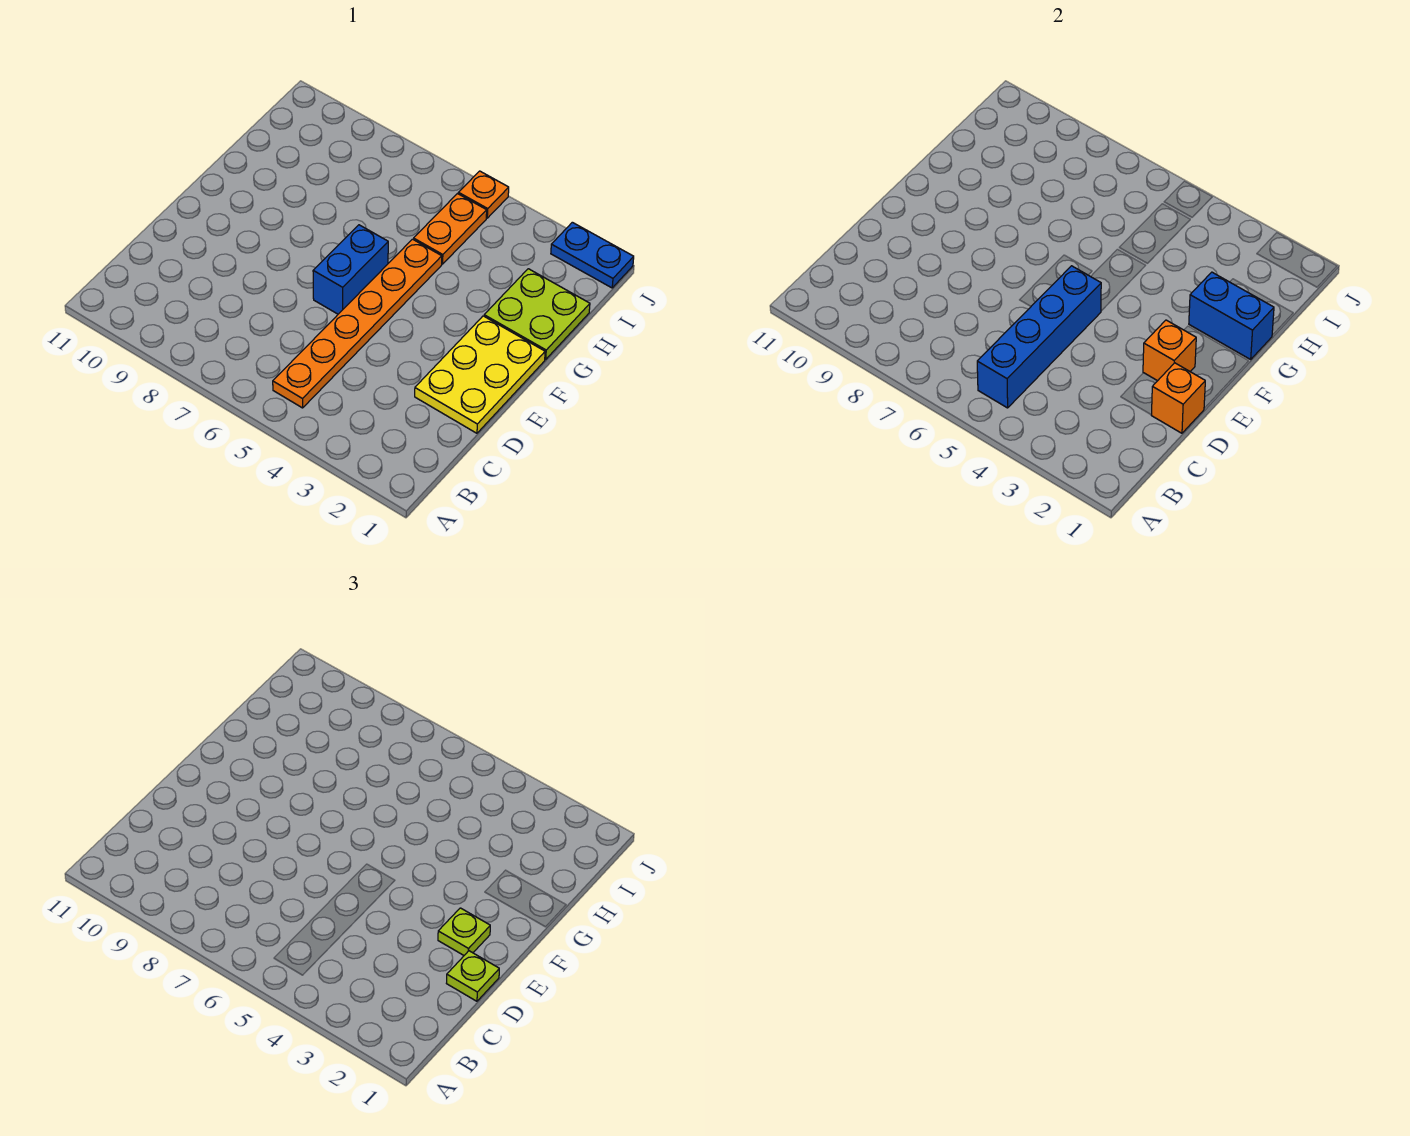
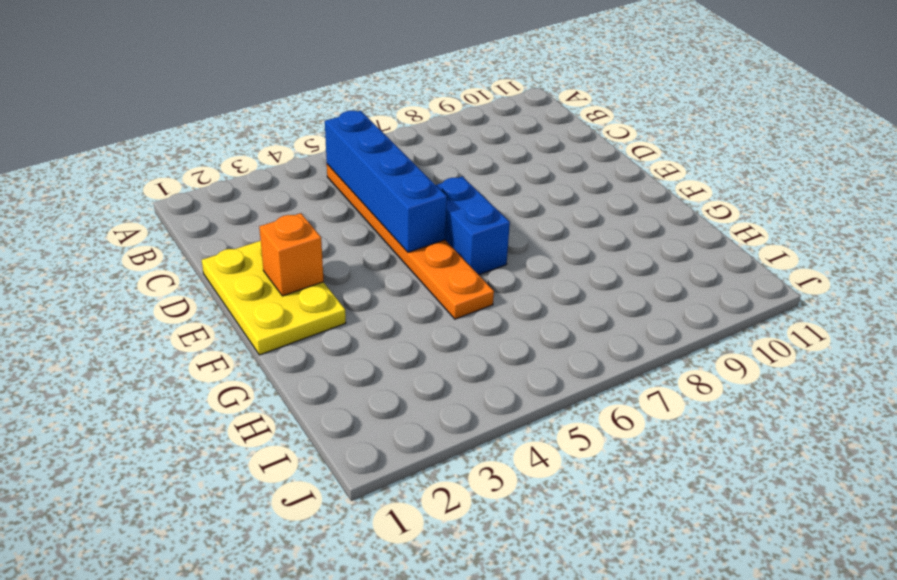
none -> lime 2x2 plate [484,269,590,359]
none -> orange 1x2 plate [413,194,487,264]
none -> blue 1x2 plate [551,222,634,288]

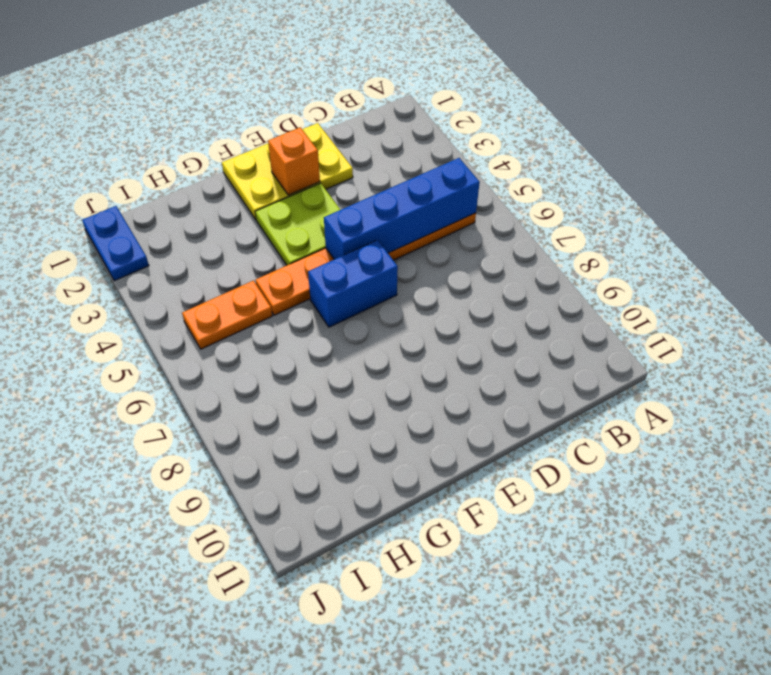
lime 2x2 plate [255,183,340,265] -> lime 2x2 plate moved to [484,269,590,359]
none -> orange 1x1 plate [458,171,509,218]
none -> orange 1x1 brick [1151,363,1205,433]
none -> blue 1x2 brick [1189,272,1274,359]

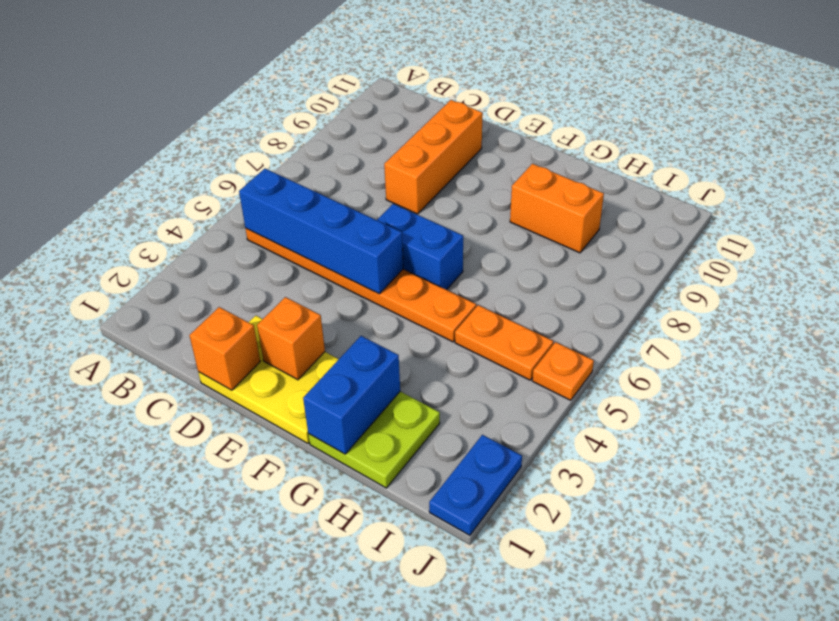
orange 1x3 brick [384,100,483,214] -> none
orange 1x2 brick [510,164,604,253] -> none
none -> lime 1x1 plate [446,951,499,1001]
none -> lime 1x1 plate [438,908,490,955]

